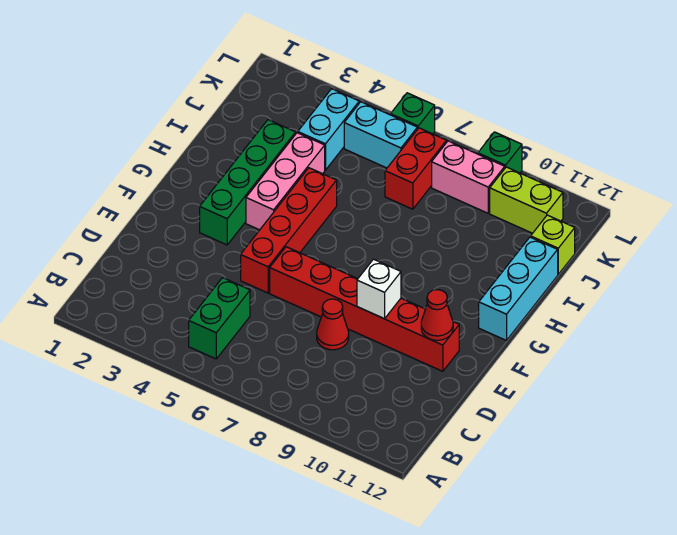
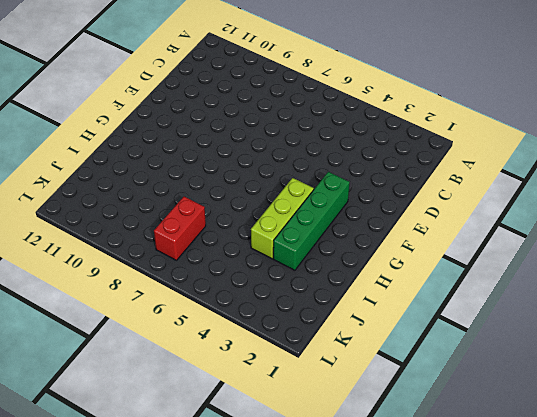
lime 1x3 brick [251,178,314,259] -> pink 1x3 brick [246,133,325,230]
none -> green 1x2 brick [189,278,250,359]
none -> red 1x1 cone [317,299,349,350]
none -> red 1x4 brick [241,168,337,293]

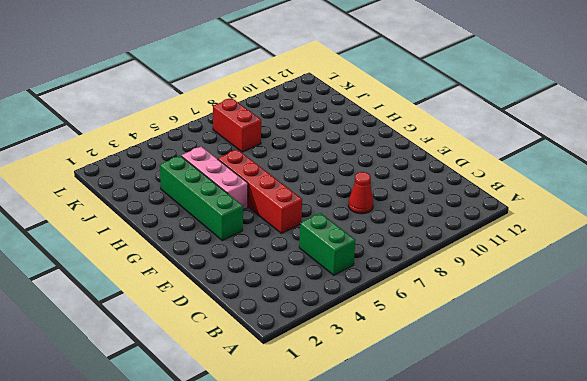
none -> red 1x6 brick [270,247,459,371]
none -> cyan 1x3 brick [479,237,558,340]
none -> cyan 1x2 brick [298,89,359,170]

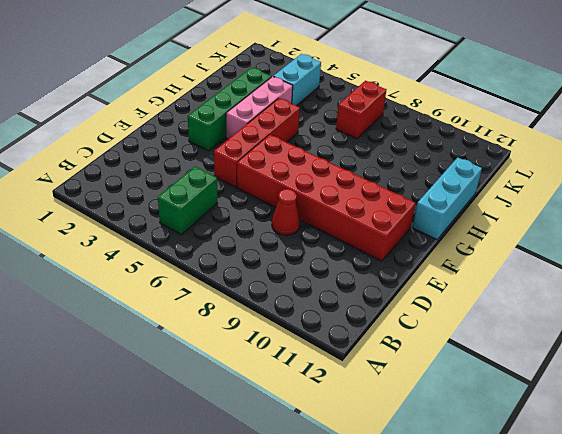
red 2x6 brick [237,134,415,261] -> red 1x6 brick [270,247,459,371]
none -> lime 1x1 brick [531,215,575,274]
none -> cyan 1x2 brick [344,102,417,168]
none -> pink 1x2 brick [432,141,505,213]

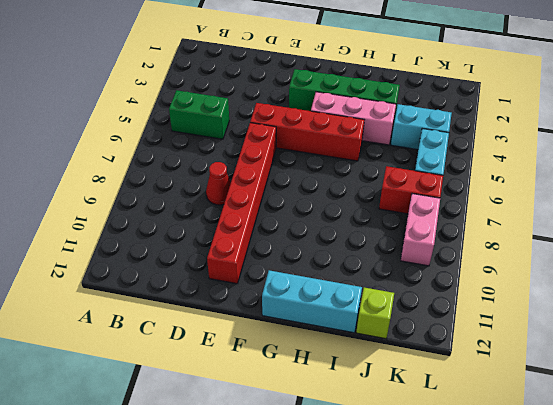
none -> lime 1x2 brick [490,167,563,233]
none -> green 1x1 brick [391,93,435,134]
none -> green 1x1 brick [478,132,522,173]

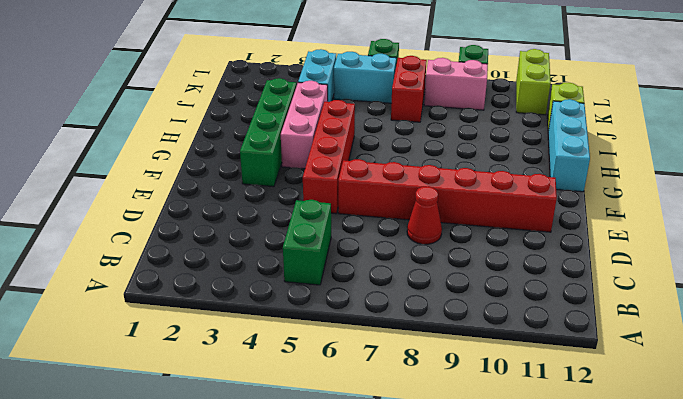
lime 1x2 brick [516,49,551,115] -> lime 1x2 brick turned to [490,167,563,233]
none -> white 1x1 brick [357,259,401,319]
none -> red 1x1 cone [421,290,453,340]

